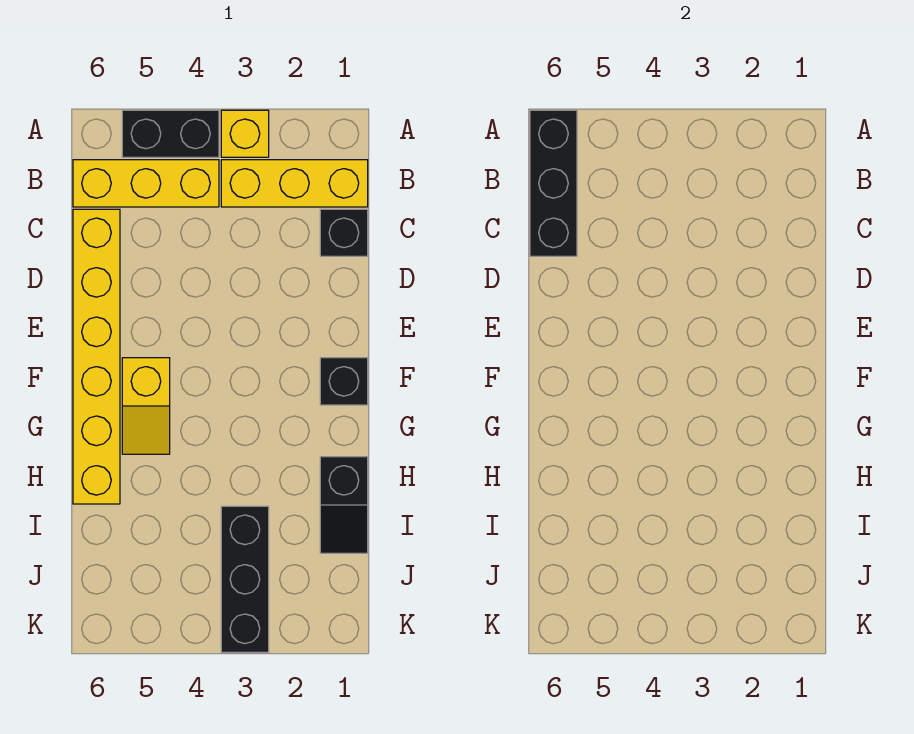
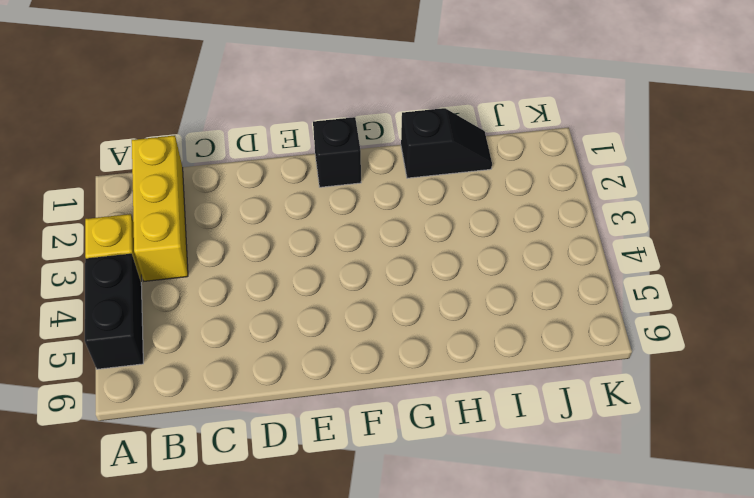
none -> yellow 1x3 brick [73,160,219,207]
none -> black 1x1 brick [320,209,368,256]

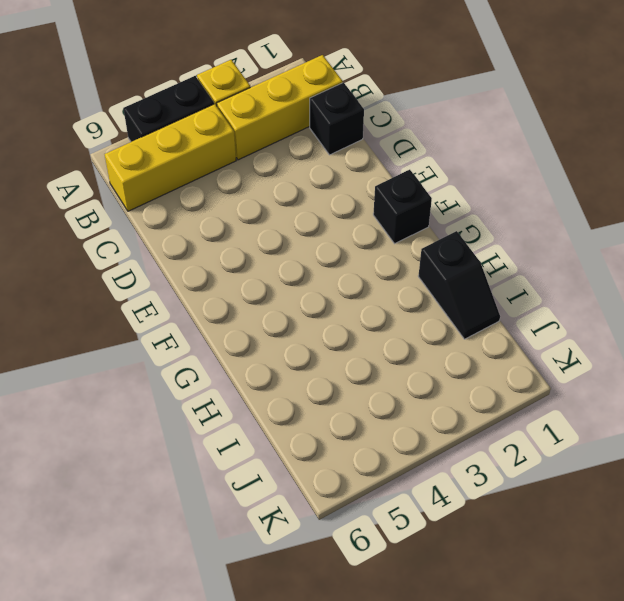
none -> yellow 1x6 brick [73,209,120,504]
none -> yellow 1x2 slope [122,358,170,454]

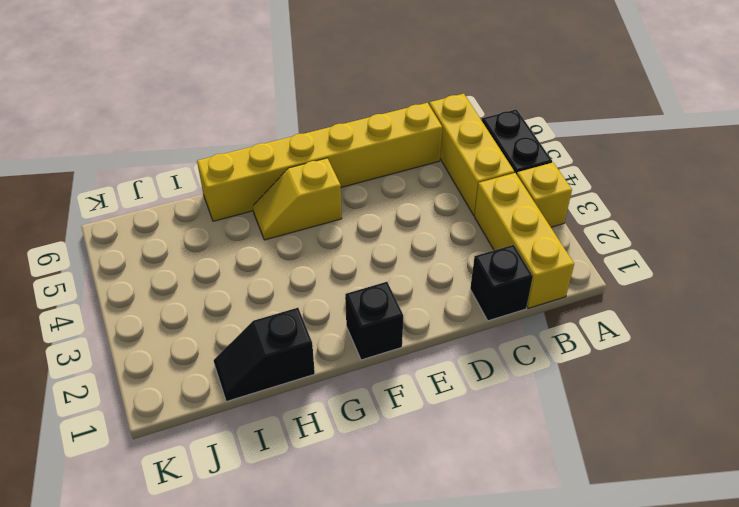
none -> black 1x3 brick [221,506,269,652]
none -> black 1x3 brick [530,110,577,256]

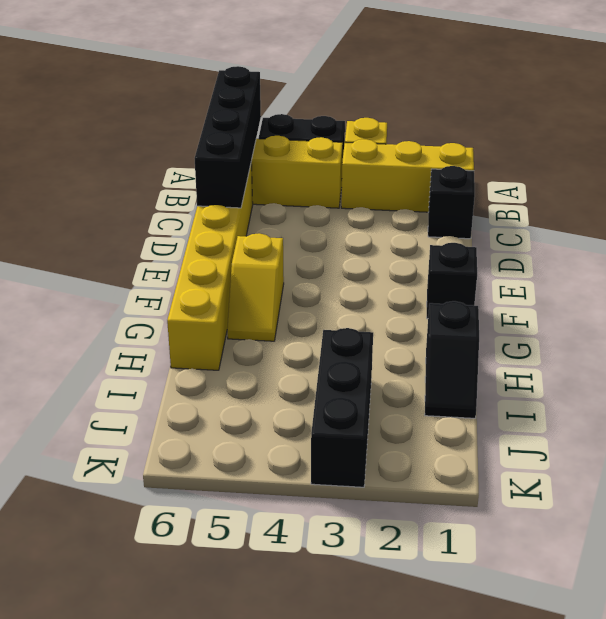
black 1x4 brick [195,66,261,208] -> black 1x3 brick [530,110,577,256]

